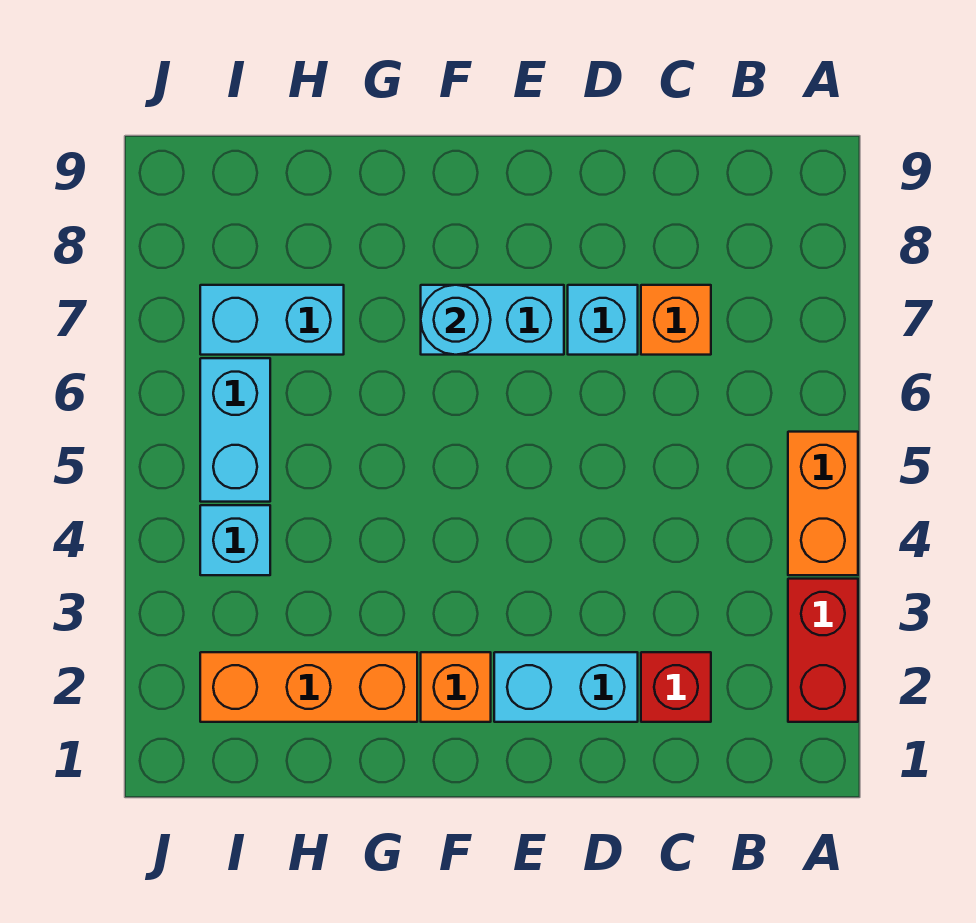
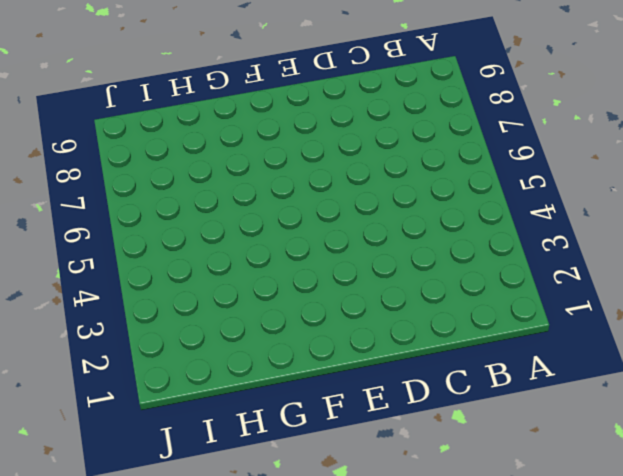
none -> red 1x2 brick [788,579,858,722]
none -> orange 1x2 brick [788,432,858,575]
none -> red 1x1 brick [641,652,711,722]

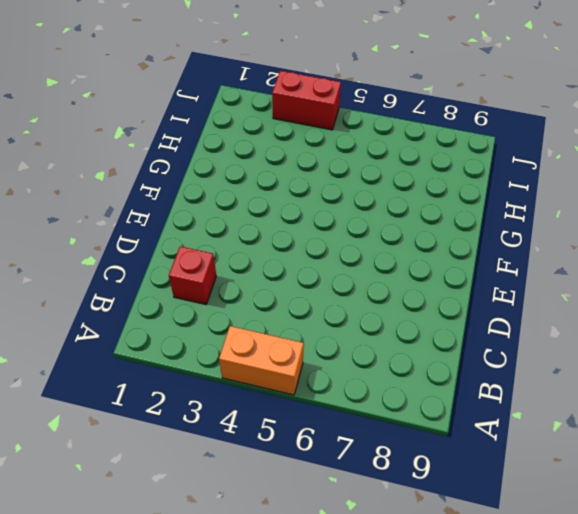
red 1x2 brick [272,71,341,130] -> red 1x2 brick moved to [788,579,858,722]
none -> orange 1x1 brick [641,285,711,355]
none -> cyan 1x2 brick [494,652,638,722]
none -> cyan 1x1 brick [568,285,638,355]

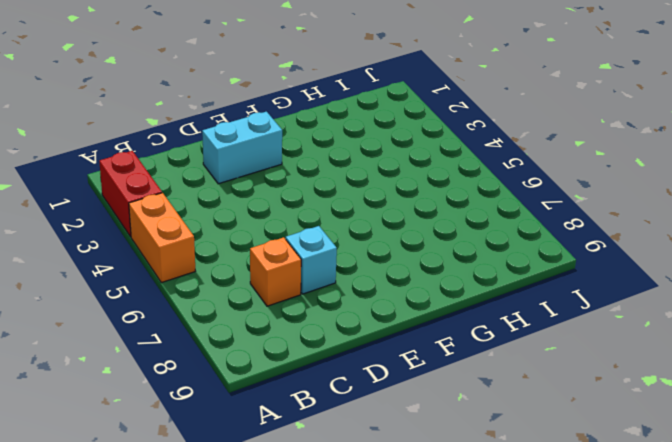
none -> red 1x1 brick [641,652,711,722]
none -> cyan 1x2 brick [421,285,564,355]
none -> orange 1x1 brick [421,652,491,722]

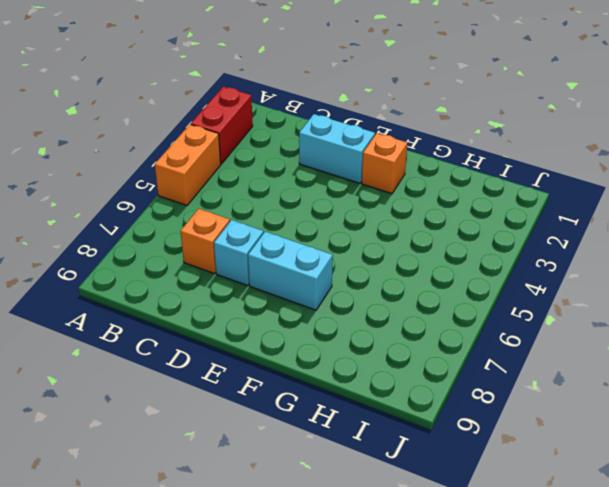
none -> red 1x1 brick [641,652,711,722]
none -> orange 1x3 brick [200,652,417,722]
none -> cyan 1x2 brick [200,285,344,355]

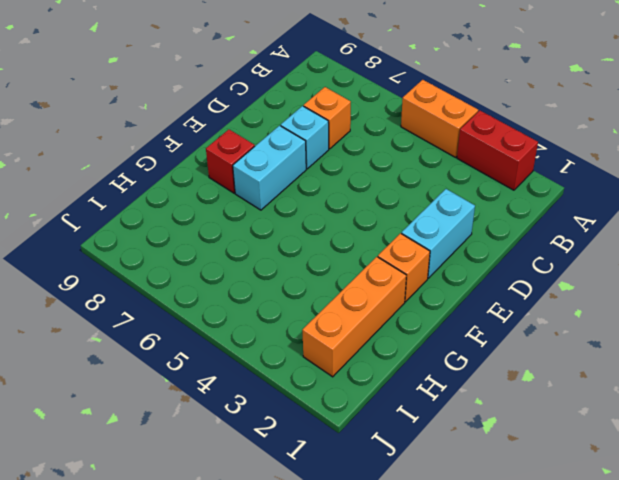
red 1x1 brick [206,130,255,193] -> red 1x1 brick moved to [641,652,711,722]
none -> cyan 1x2 brick [200,285,344,355]
none -> cyan 1x1 brick [200,505,270,575]
none -> cyan 1x2 brick [200,358,270,502]

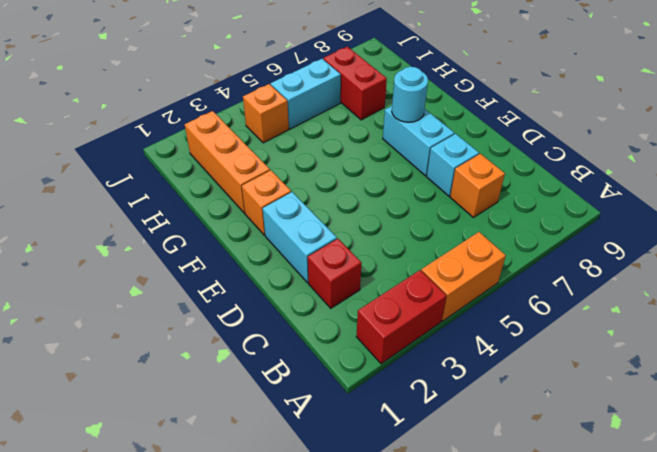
red 1x2 brick [323,47,387,120] -> cyan 1x2 brick [200,285,344,355]
orange 1x1 brick [243,84,289,143] -> cyan 1x1 brick [200,505,270,575]

